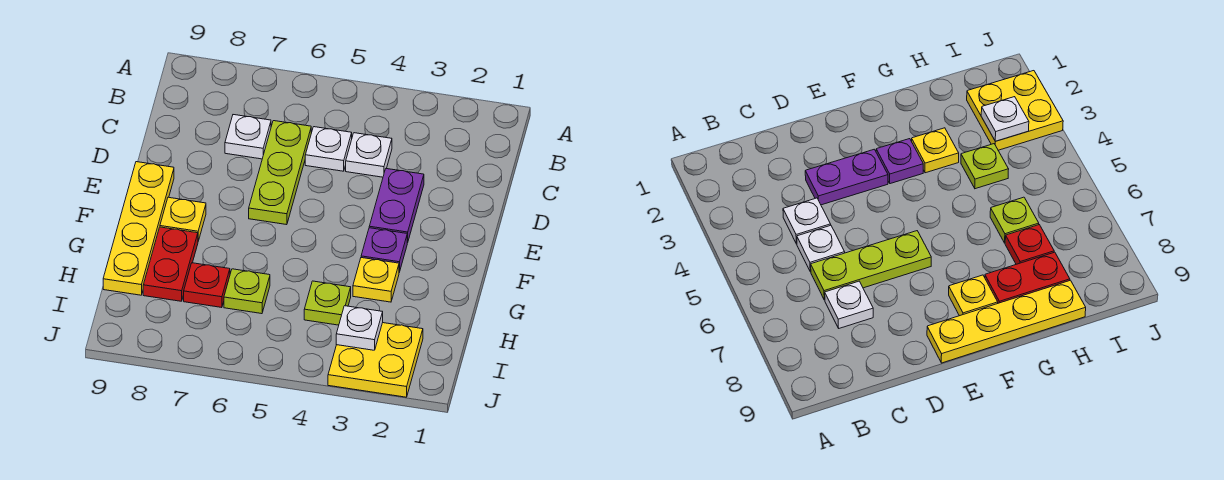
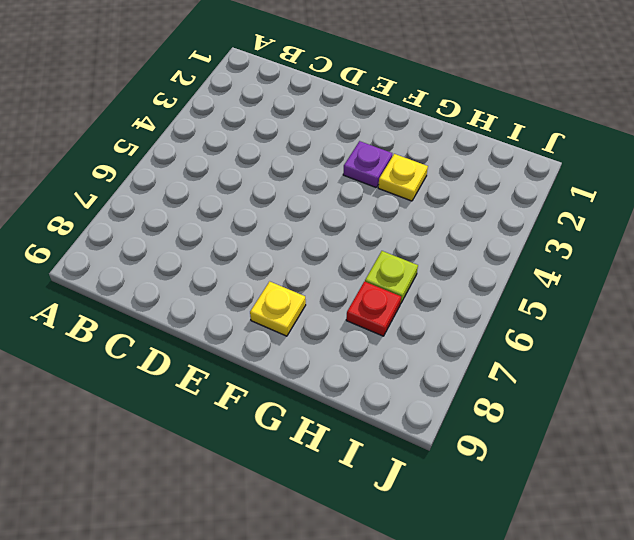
none -> white 1x1 plate [346,133,392,177]
none -> white 1x1 plate [305,127,352,171]
none -> lime 1x3 plate [249,121,311,225]

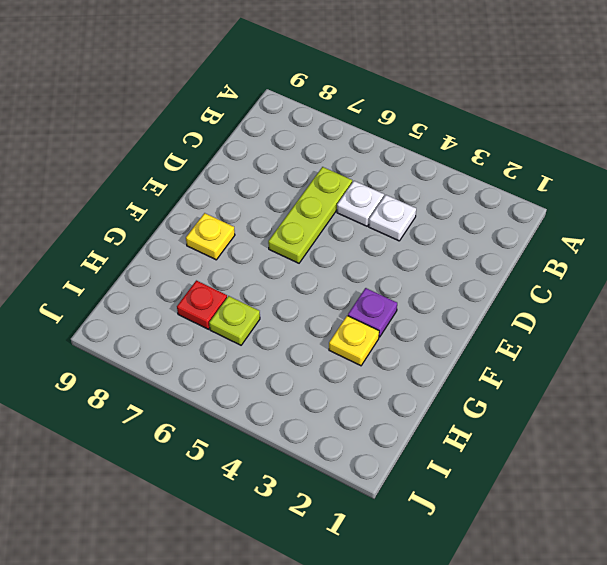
none -> white 1x1 plate [225,115,271,159]
none -> purple 1x2 plate [369,169,424,243]
none -> yellow 1x4 plate [103,162,174,295]

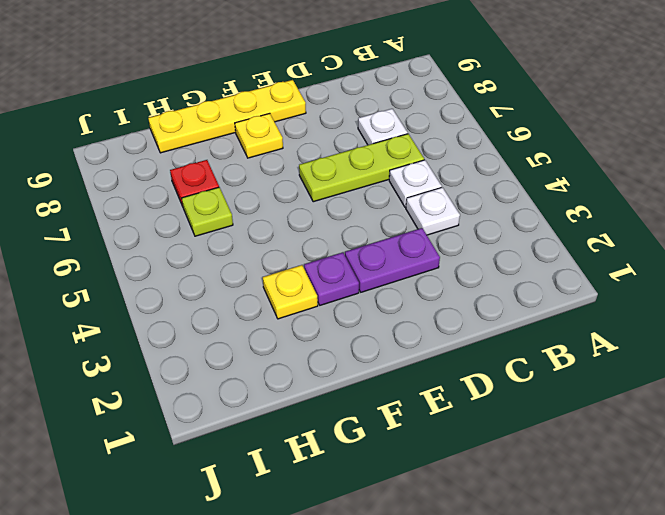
none -> red 1x2 plate [143,227,198,301]
none -> lime 1x1 plate [304,281,351,325]
none -> yellow 2x2 plate [328,323,423,397]

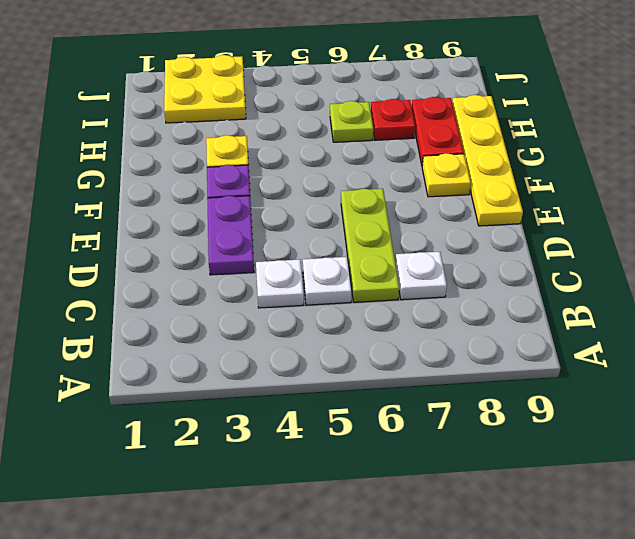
none -> lime 1x1 plate [304,281,351,325]
none -> white 1x1 plate [336,306,383,350]

